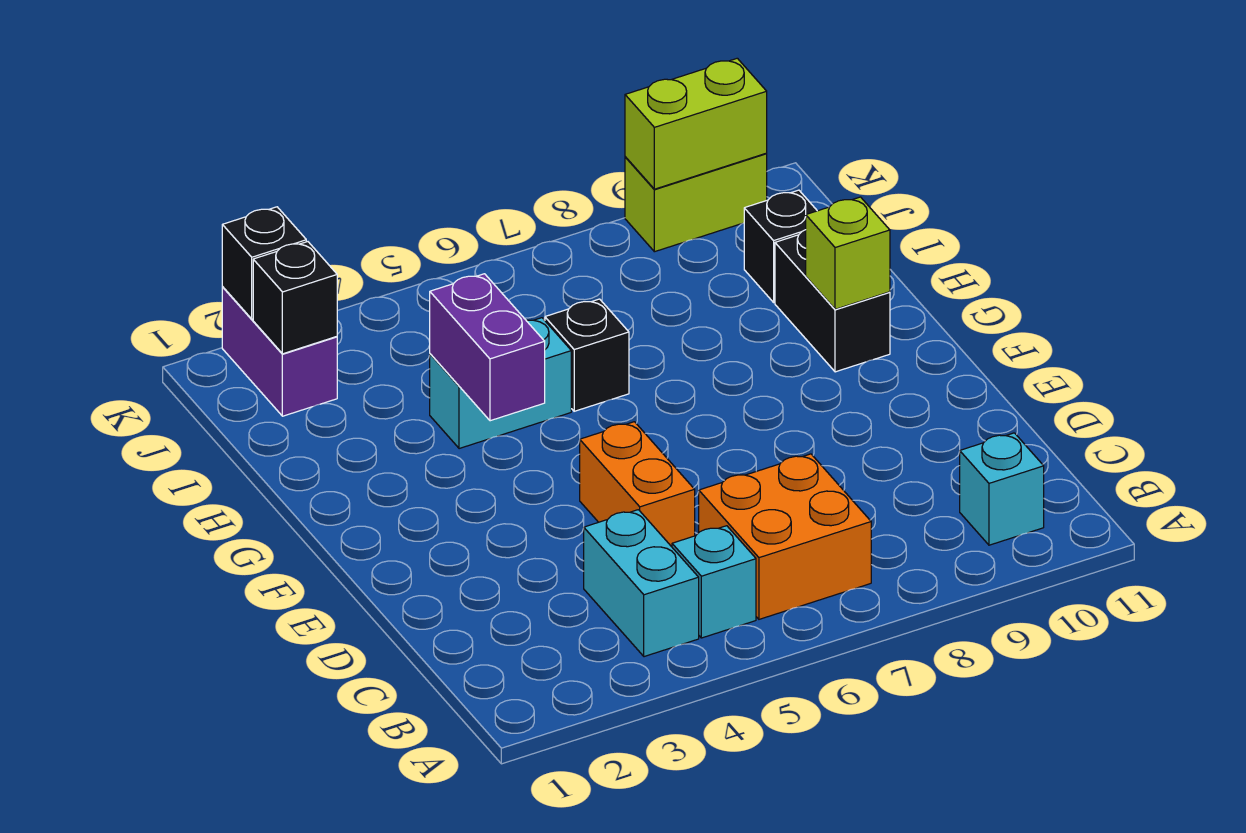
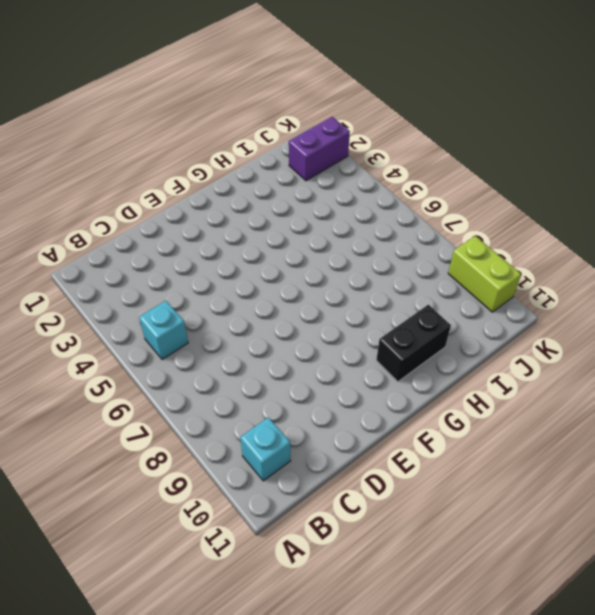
none -> cyan 1x2 brick [584,510,699,657]
none -> orange 2x2 brick [699,454,871,619]
none -> orange 1x2 brick [580,422,695,547]

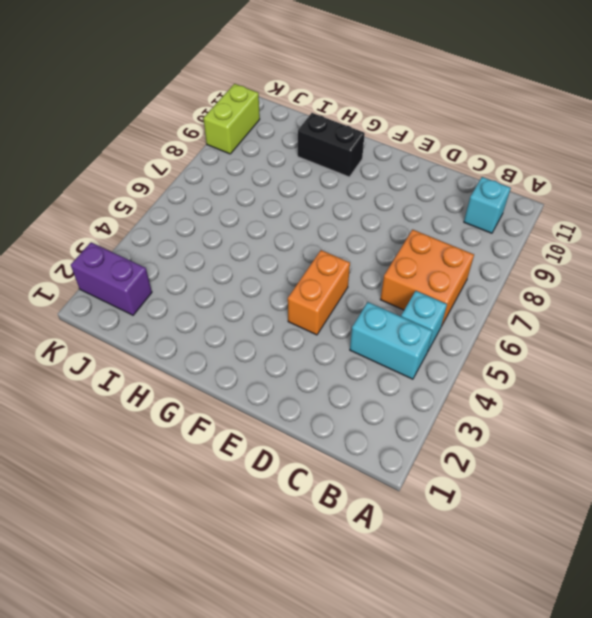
orange 1x2 brick [288,250,350,335] -> orange 1x2 brick turned to [580,422,695,547]
none -> cyan 1x2 brick [430,318,571,449]
none -> black 1x1 brick [545,299,629,411]
none -> black 1x1 brick [744,190,817,302]

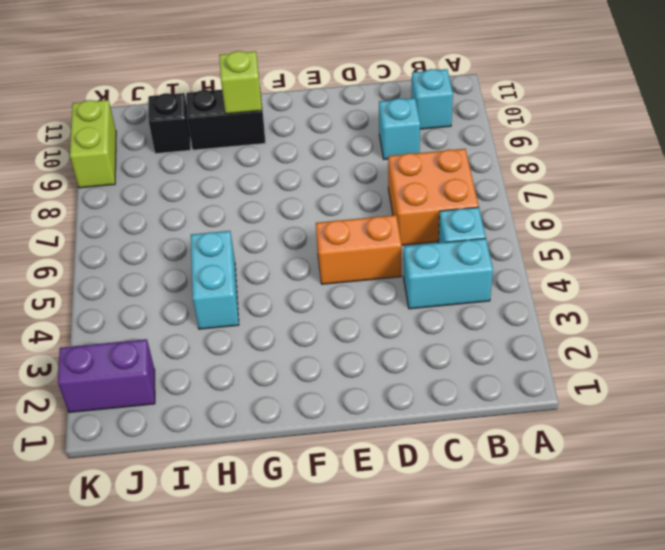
cyan 1x1 brick [379,98,420,159] -> none
none -> black 1x1 brick [545,299,629,411]
none -> purple 1x2 brick [430,274,545,421]
none -> black 1x1 brick [253,242,337,354]

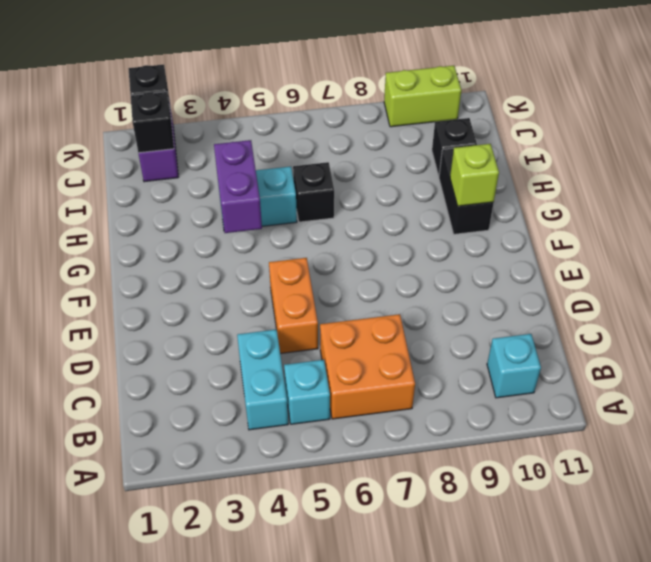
none -> lime 1x2 brick [625,58,767,189]

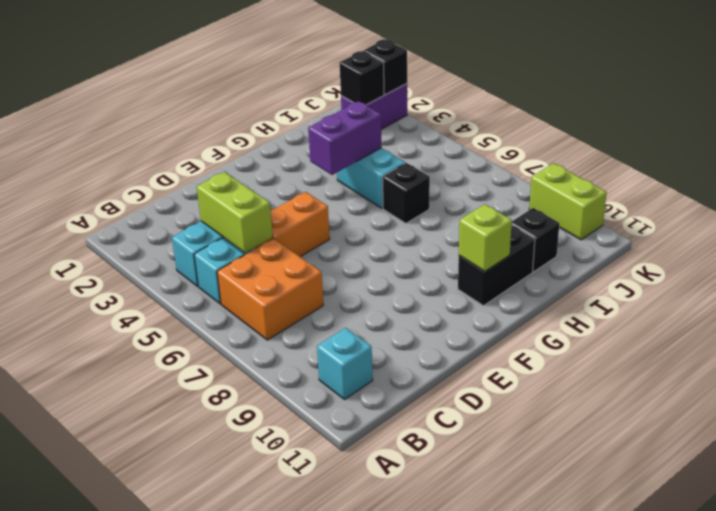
lime 1x2 brick [197,172,273,253] -> lime 1x2 brick moved to [625,58,767,189]

